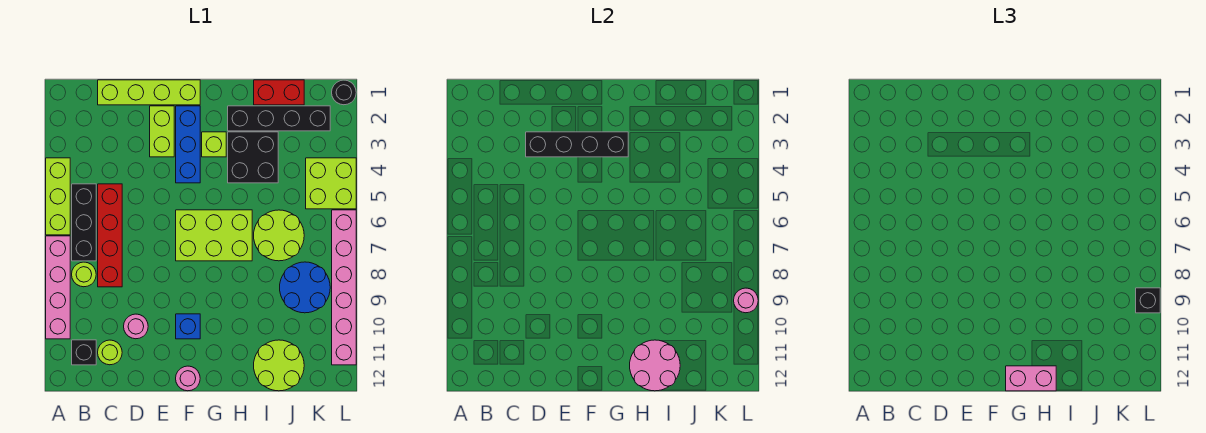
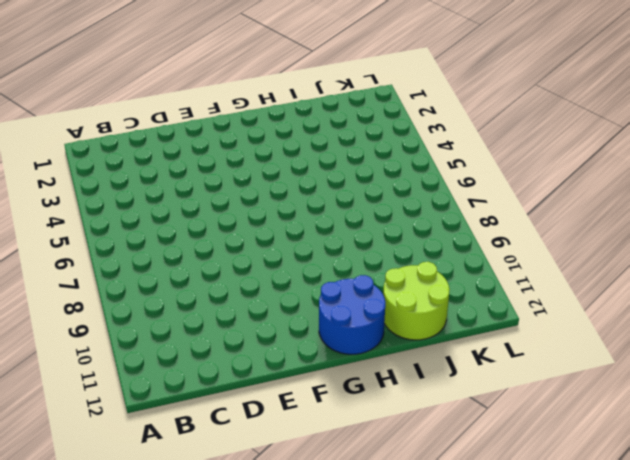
blue 2x2 round brick [319,275,385,354] -> blue 2x2 round brick moved to [280,262,330,313]
none -> lime 1x3 brick [46,158,70,235]
none -> pink 1x4 brick [46,236,70,339]
none -> black 1x3 brick [72,184,96,261]

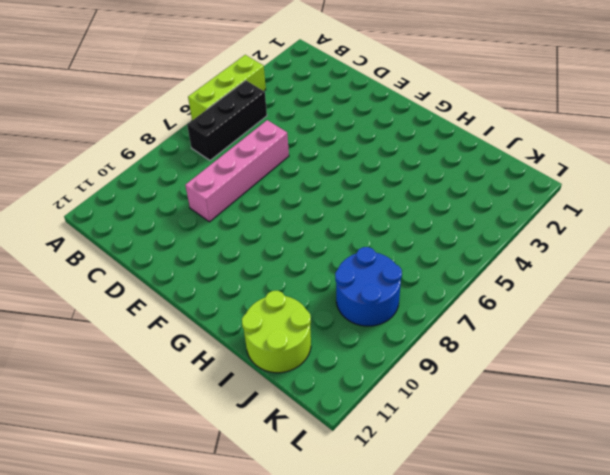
pink 1x4 brick [185,120,289,222] -> pink 1x4 brick moved to [46,236,70,339]
none -> lime 1x1 round brick [72,262,96,287]
none -> black 1x1 brick [72,340,96,365]
none -> lime 1x4 brick [98,80,200,105]

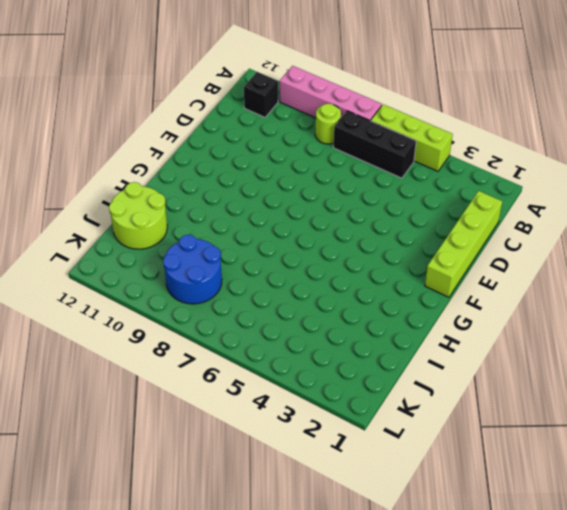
none -> red 1x4 brick [98,184,122,287]
none -> lime 1x1 round brick [98,340,122,365]
none -> pink 1x1 round brick [124,314,148,339]

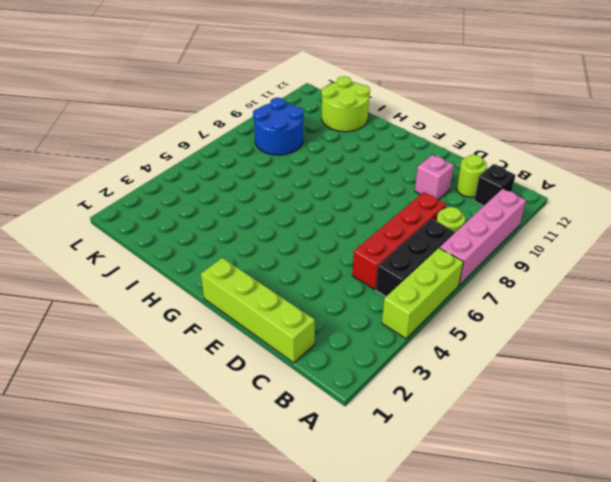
pink 1x1 brick [415,155,454,200] -> pink 1x1 round brick [124,314,148,339]
none -> lime 1x2 brick [150,106,174,157]
none -> blue 1x3 brick [176,106,200,183]
none -> lime 2x3 brick [176,210,252,261]

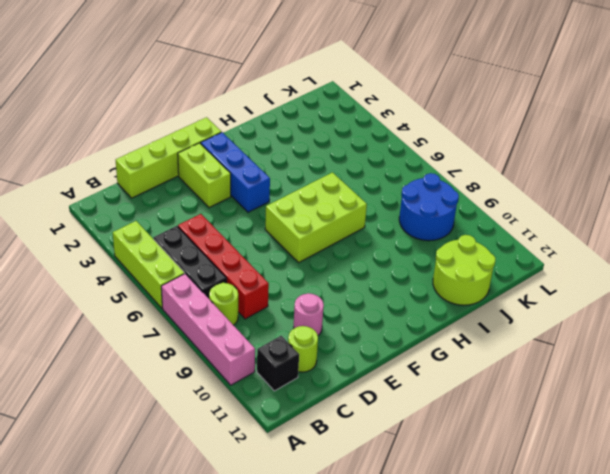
none -> blue 1x1 brick [176,314,200,339]
none -> pink 1x1 round brick [176,366,200,391]
none -> lime 1x1 brick [202,132,226,157]

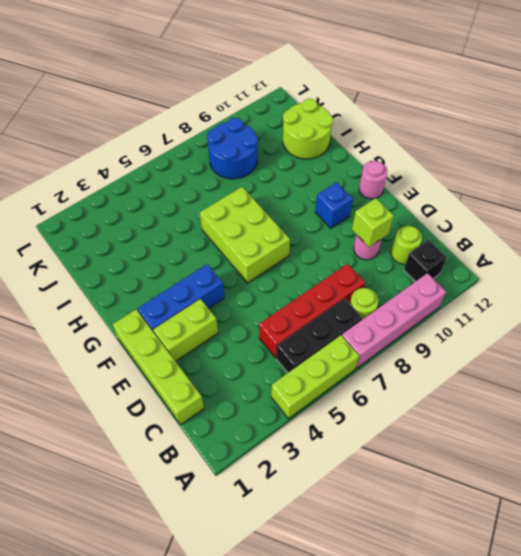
lime 1x1 brick [352,198,394,247] -> lime 1x1 brick moved to [202,132,226,157]
none -> black 1x4 brick [228,106,330,131]
none -> black 2x2 brick [228,132,278,183]
none -> red 1x2 brick [254,80,304,105]

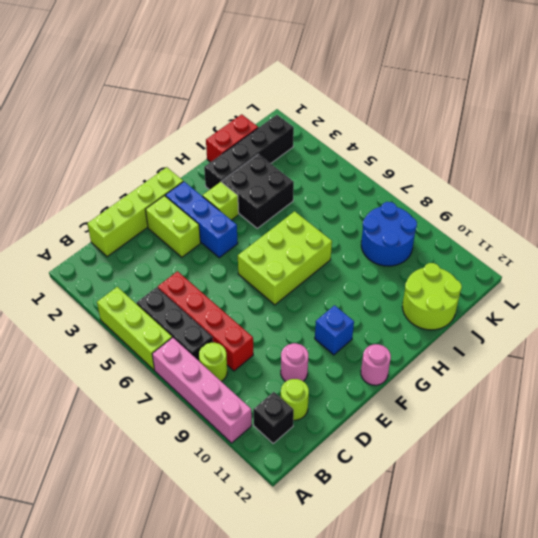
none -> lime 2x2 round brick [254,210,304,261]
none -> lime 2x2 brick [306,158,356,209]
none -> black 1x1 round brick [332,80,356,105]

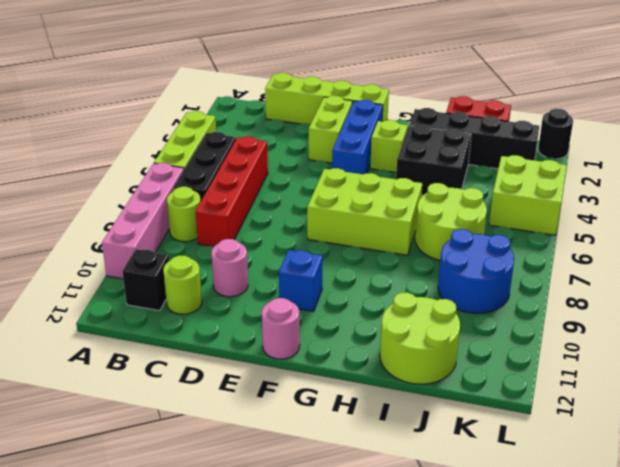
none -> pink 1x6 brick [332,210,356,365]
none -> black 1x4 brick [526,132,628,157]
none -> pink 2x2 round brick [630,340,680,391]

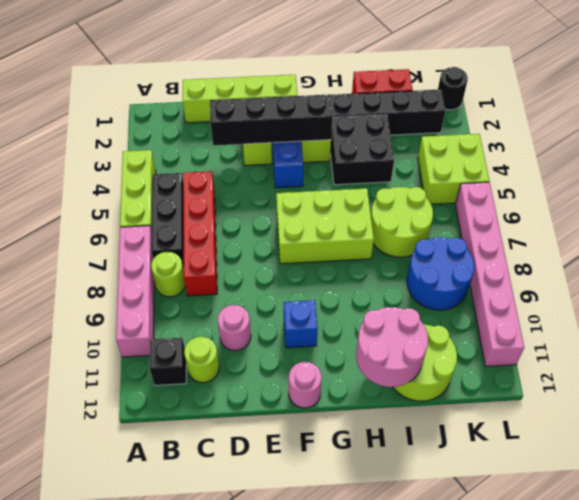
none -> pink 1x1 round brick [734,288,758,313]
none -> pink 1x2 brick [1006,366,1056,391]
none -> black 1x1 brick [1136,288,1160,313]

